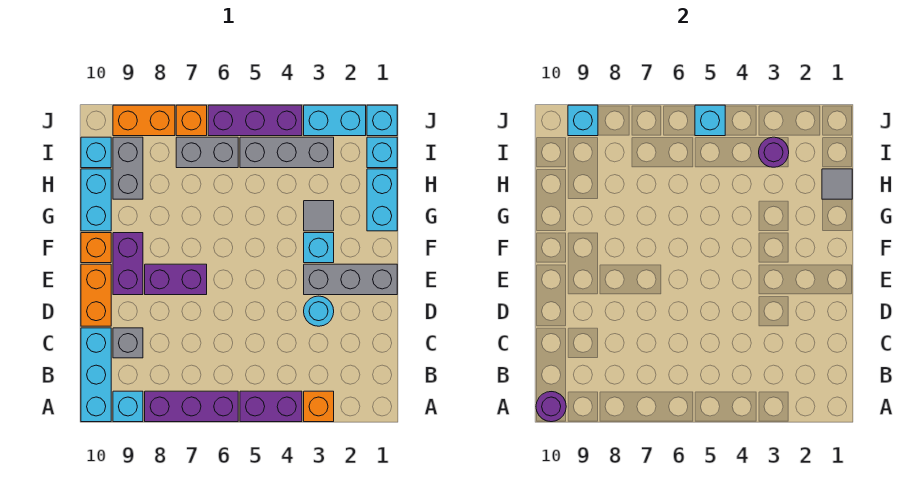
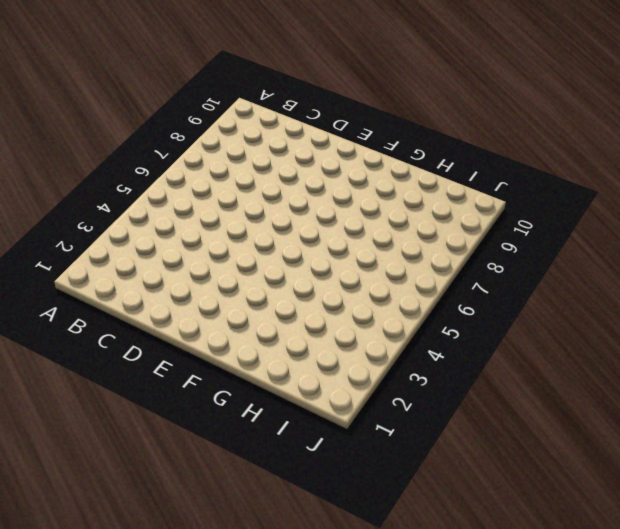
none -> orange 1x1 brick [304,391,334,422]
none -> purple 1x2 brick [240,391,302,422]
none -> purple 1x3 brick [145,391,238,422]
none -> cyan 1x1 brick [113,391,143,422]

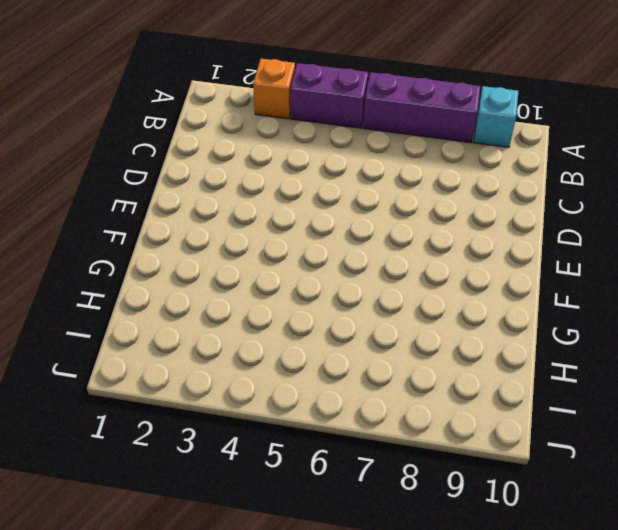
none -> cyan 1x3 brick [81,328,111,422]
none -> grey 1x1 brick [113,328,143,358]
none -> cyan 1x1 round brick [304,296,334,326]
none -> orange 1x2 brick [81,264,111,326]

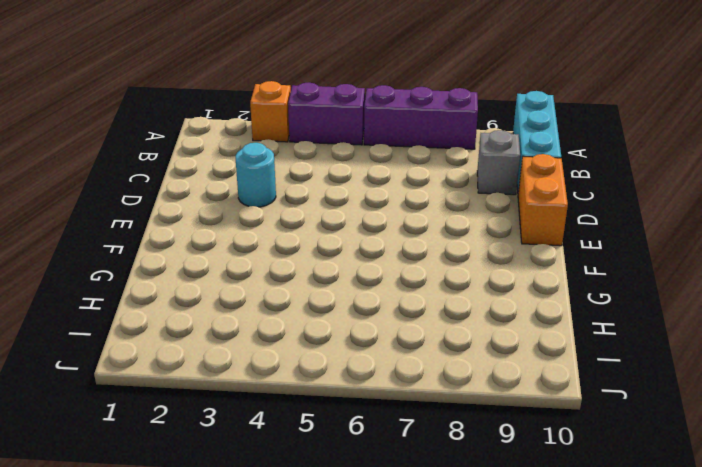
none -> cyan 1x1 brick [113,391,143,422]
none -> grey 1x3 brick [304,264,397,295]
none -> purple 1x2 brick [145,264,207,295]
none -> purple 1x2 brick [113,233,143,295]

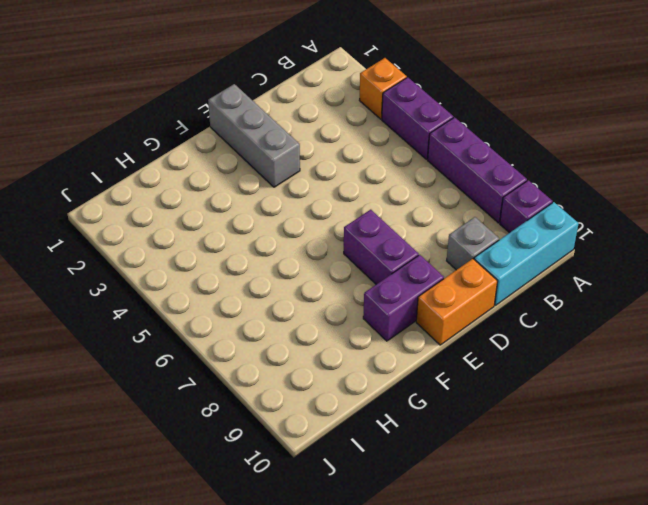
purple 1x1 brick [500,180,553,233] -> cyan 1x1 brick [113,391,143,422]
none -> cyan 1x1 round brick [304,296,334,326]
none -> cyan 1x1 brick [304,233,334,263]
none -> orange 1x1 brick [81,233,111,263]
none -> cyan 1x2 brick [367,169,397,231]

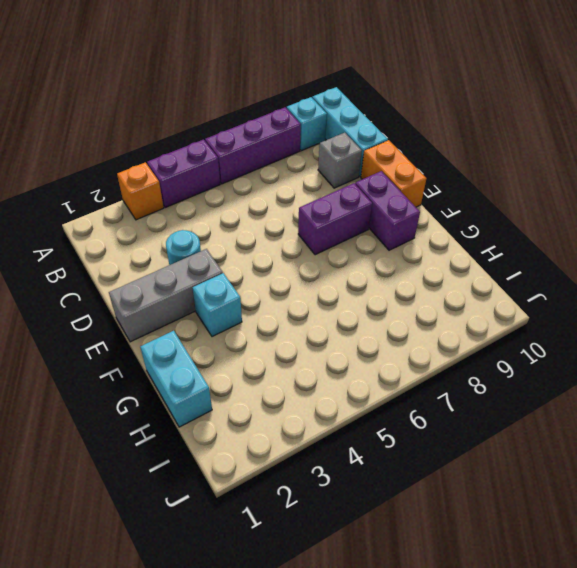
none -> orange 1x1 brick [81,233,111,263]
none -> grey 1x1 tile [304,201,334,231]
none -> cyan 1x2 brick [81,169,111,231]
none -> grey 1x2 brick [113,137,143,199]

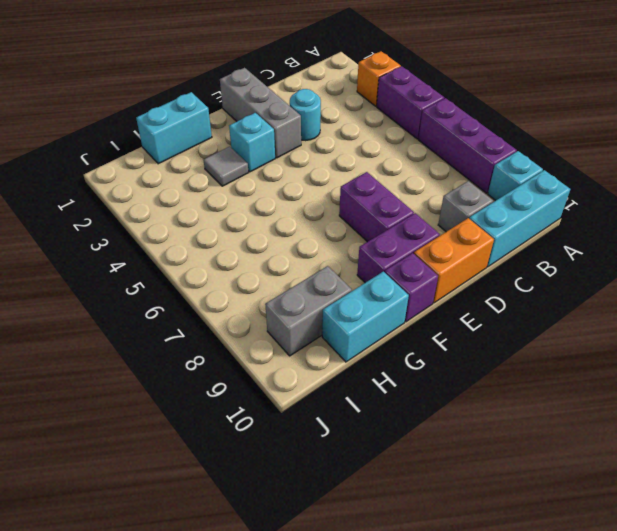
purple 1x1 brick [385,253,438,322] -> orange 1x1 brick [81,233,111,263]
none -> cyan 1x1 brick [367,137,397,168]
none -> grey 1x3 brick [240,137,334,168]
none -> grey 1x2 brick [176,137,238,168]
none -> cyan 1x1 brick [81,137,111,168]

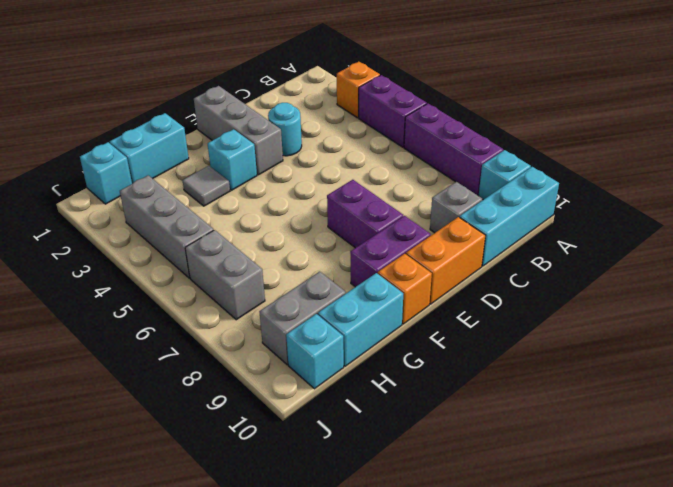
none -> cyan 1x1 brick [367,105,397,136]
none -> cyan 1x2 brick [304,105,366,136]
none -> purple 1x3 brick [208,105,302,136]
none -> orange 1x1 brick [176,105,207,136]

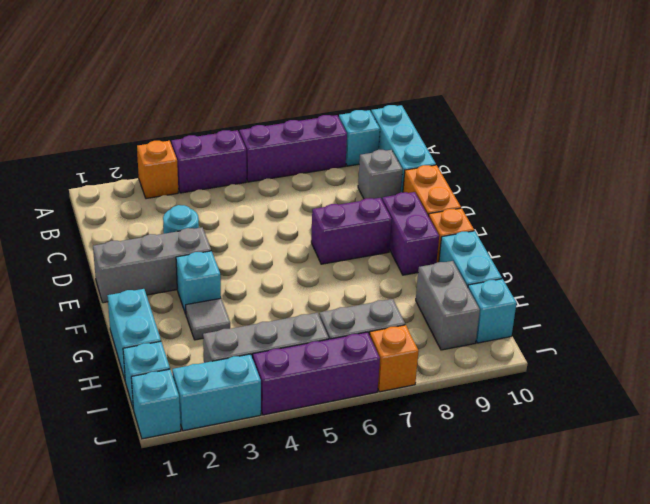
none -> orange 1x2 brick [113,105,175,136]
none -> purple 1x1 round brick [536,392,566,422]
none -> grey 1x1 tile [822,169,852,199]
none -> purple 1x1 round brick [759,137,789,167]

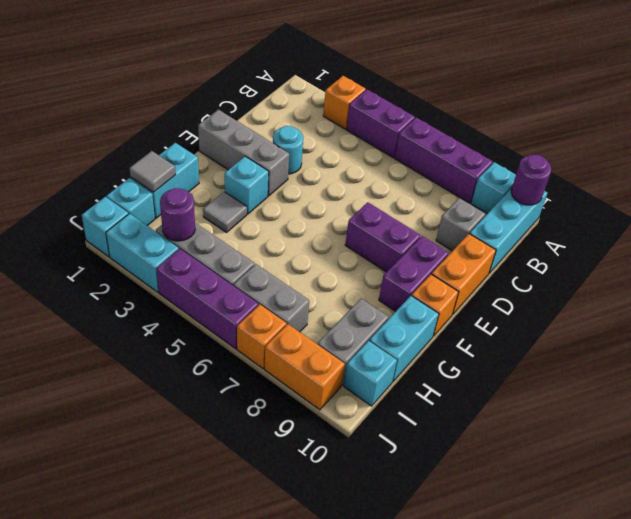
none -> cyan 1x1 brick [695,105,725,136]
none -> cyan 1x1 brick [568,105,598,136]

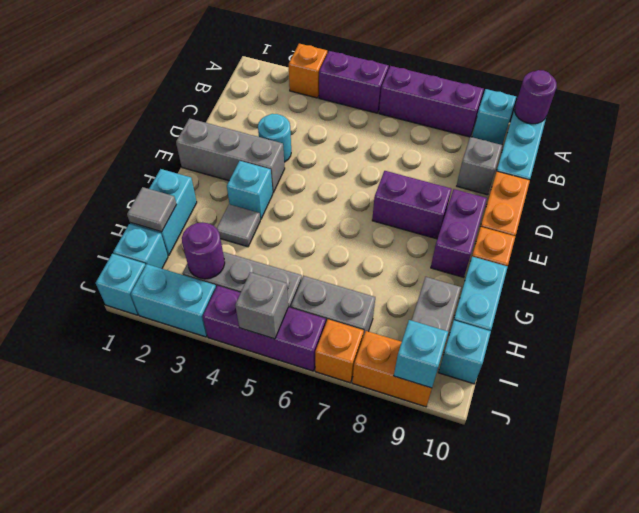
grey 1x1 brick [235,272,288,339] -> cyan 1x1 brick [695,105,725,136]

